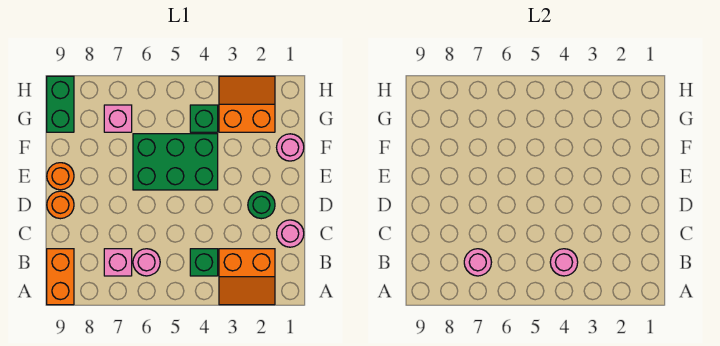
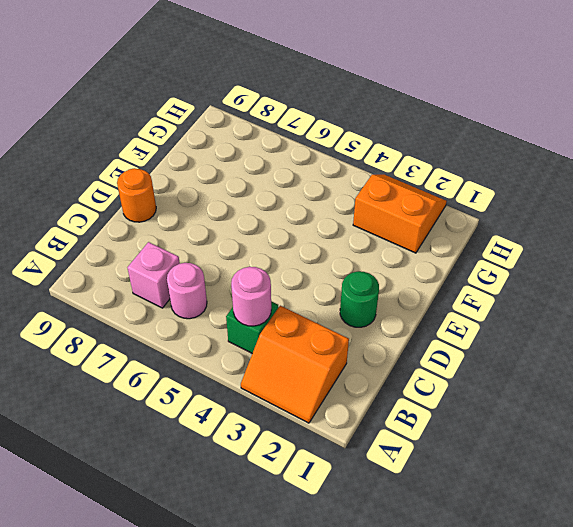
none -> orange 1x2 brick [47,249,74,305]
none -> pink 1x1 round brick [277,220,304,247]
none -> green 2x3 brick [133,134,218,190]

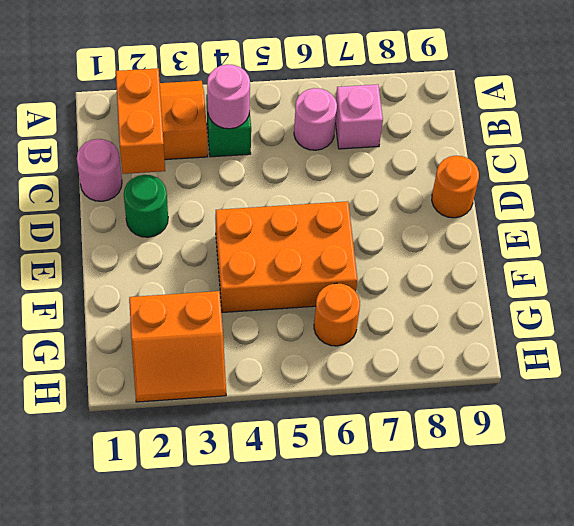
orange 1x2 brick [116,68,165,174] -> orange 1x2 brick moved to [47,249,74,305]
orange 2x3 brick [216,201,358,313] -> green 2x3 brick [133,134,218,190]
orange 1x1 round brick [314,283,360,346] -> orange 1x1 round brick moved to [47,163,74,190]
none -> pink 1x1 round brick [277,134,304,161]
none -> green 1x1 brick [190,105,218,132]
none -> pink 1x1 brick [104,105,132,132]

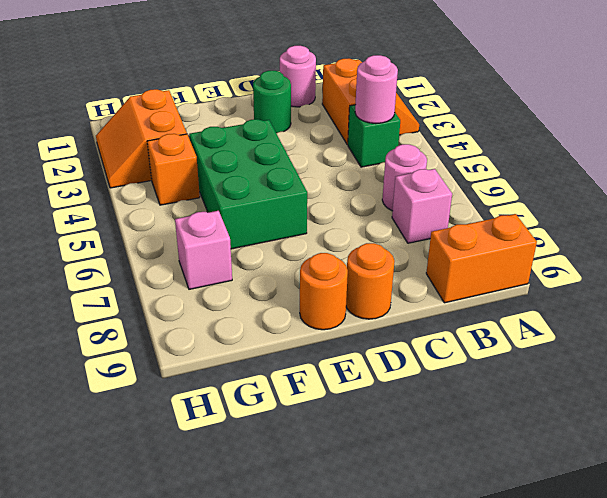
orange 1x1 brick [147,134,200,205] -> green 1x1 brick [190,105,218,132]
none -> pink 1x1 round brick [277,134,304,161]
none -> green 1x2 brick [47,76,74,132]
none -> pink 1x1 round brick [464,249,492,276]

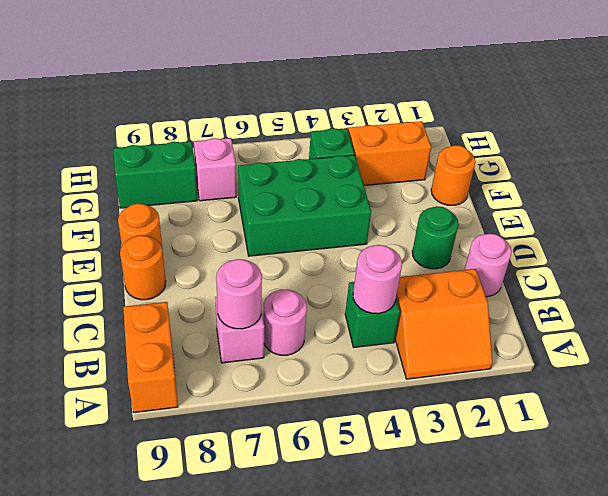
orange 1x1 round brick [431,145,476,205] -> pink 1x1 round brick [277,134,304,161]
green 1x2 brick [113,141,197,208] -> green 1x2 brick turned to [47,76,74,132]

